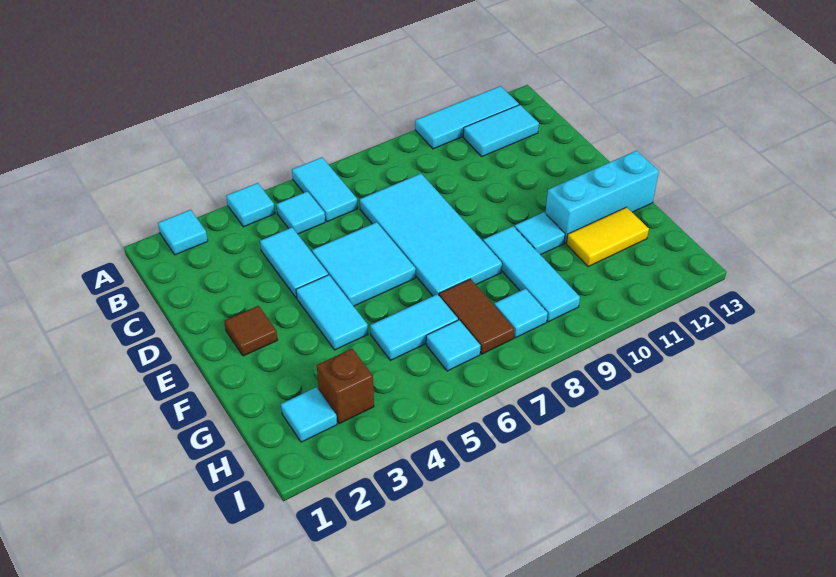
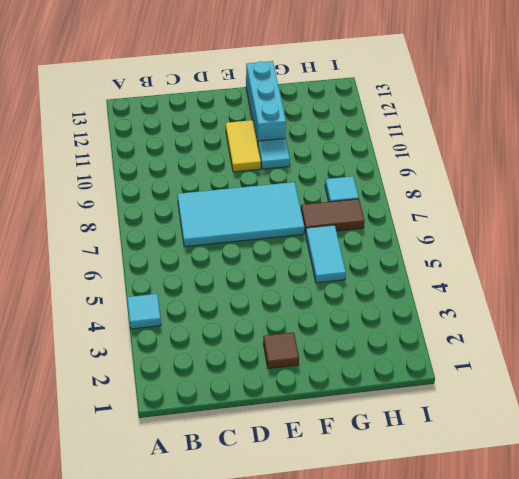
yellow 1x2 tile [226,120,261,172] -> yellow 1x2 tile moved to [566,207,649,267]
none -> cyan 1x1 tile [158,210,208,255]
none -> cyan 1x2 tile [292,157,358,222]
none -> cyan 1x3 tile [415,86,519,149]

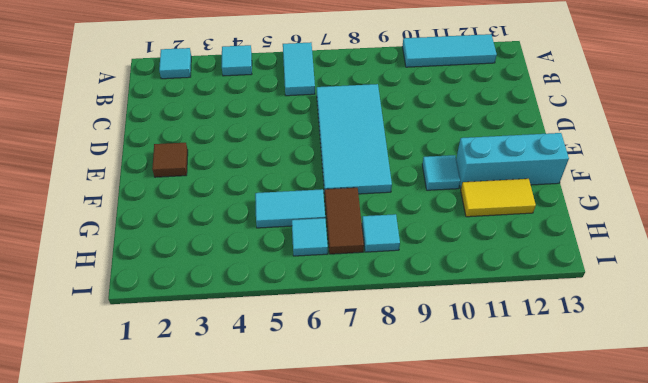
none -> cyan 1x1 tile [276,191,325,234]
none -> cyan 1x2 tile [463,105,539,156]
none -> cyan 1x2 tile [260,228,328,298]

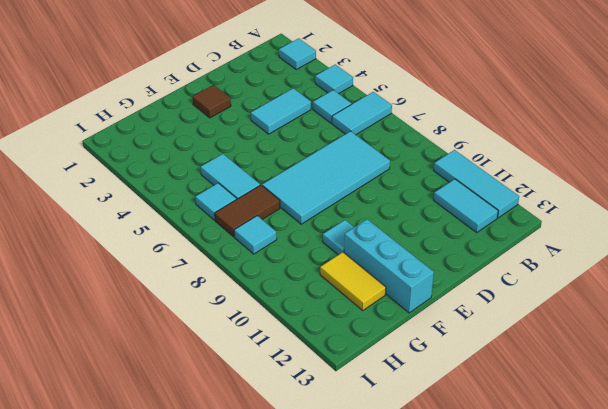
none -> cyan 2x2 tile [312,222,416,306]
none -> cyan 1x2 tile [296,275,368,350]
none -> cyan 1x3 tile [483,226,580,322]

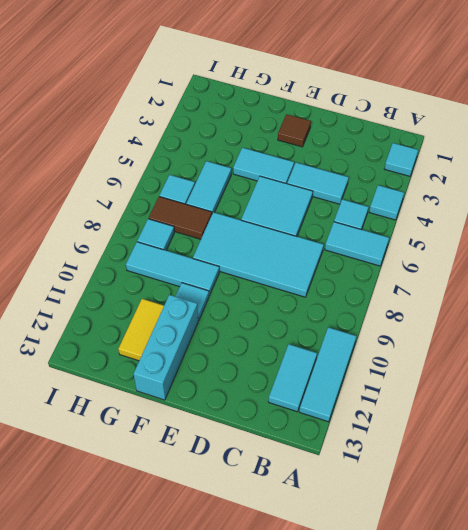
none -> cyan 1x1 tile [281,387,337,442]
none -> brown 1x1 brick [317,349,374,424]

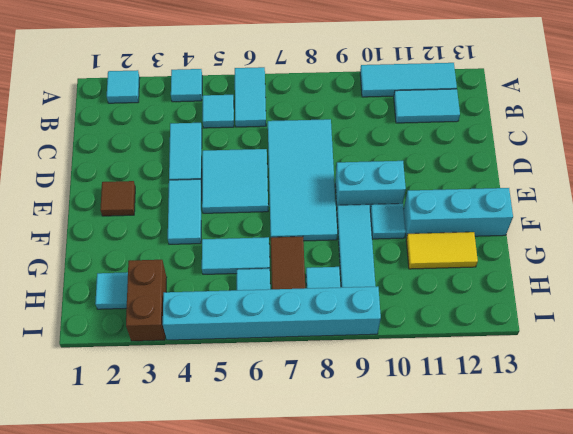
cyan 1x2 brick [335,161,406,209] -> none
brown 1x2 brick [126,260,167,341] -> brown 1x1 brick [317,349,374,424]
cyan 1x6 brick [163,286,381,340] -> none

